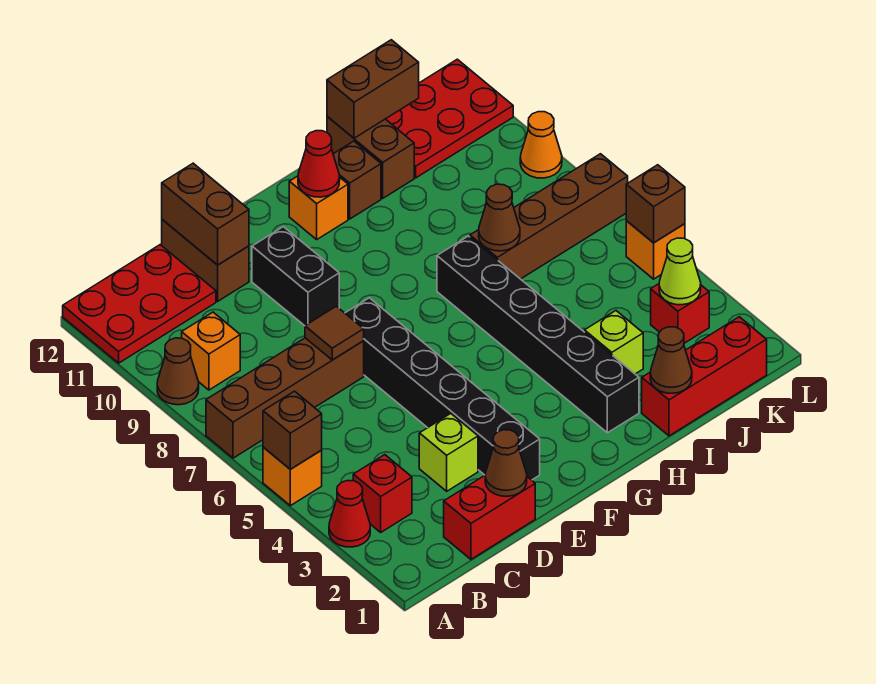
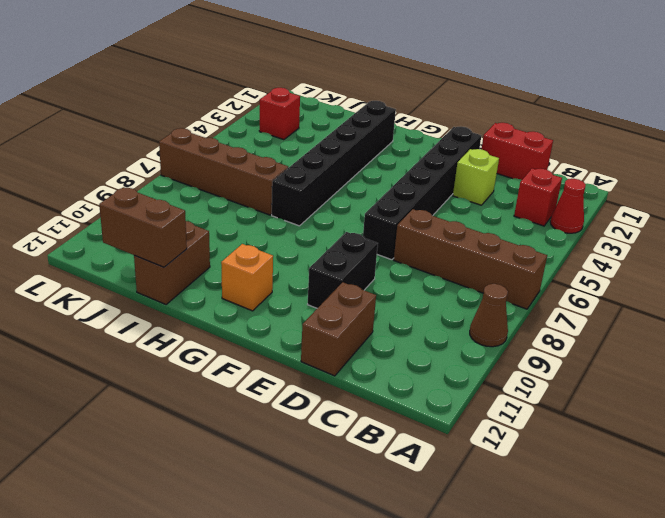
none -> orange 1x1 brick [263,447,322,506]
none -> red 2x3 plate [63,245,216,363]
none -> orange 1x1 brick [182,312,240,390]
none -> brown 1x1 brick [333,141,381,219]

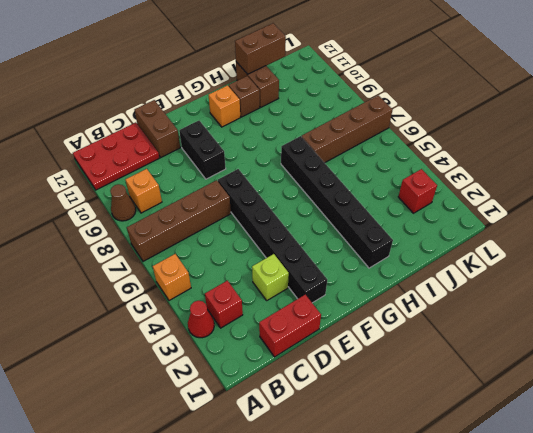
none -> red 1x3 brick [642,317,767,436]
none -> lime 1x1 brick [585,311,643,374]
none -> red 2x3 plate [386,59,513,178]
none -> orange 1x1 brick [626,221,685,279]

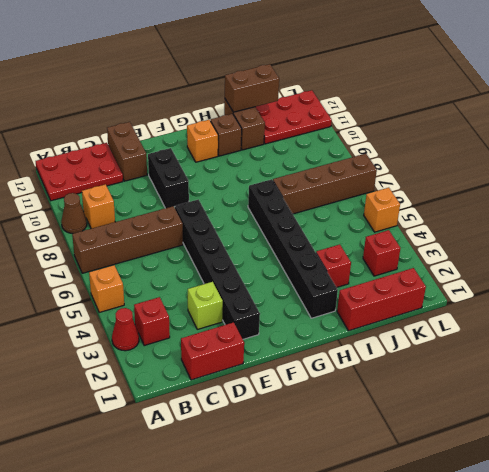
red 1x1 brick [316,244,351,287] -> lime 1x1 brick [585,311,643,374]
none -> orange 1x1 cone [520,112,562,178]
none -> brown 1x1 brick [263,391,322,469]
none -> brown 1x1 cone [485,430,527,496]
none -> brown 1x1 tile [305,306,364,360]

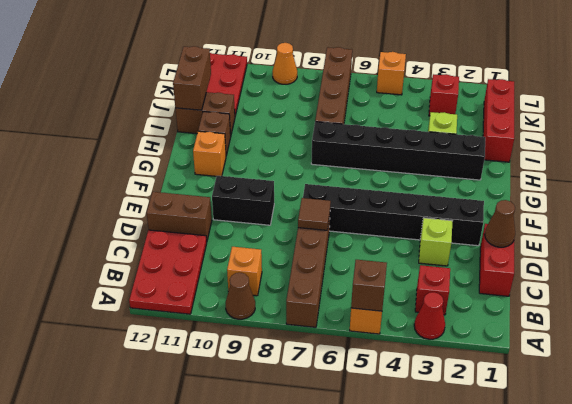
none -> brown 1x2 brick [162,163,249,265]
none -> red 1x1 cone [298,131,340,197]
none -> brown 1x1 cone [650,327,692,393]
none -> brown 1x1 cone [479,184,520,251]

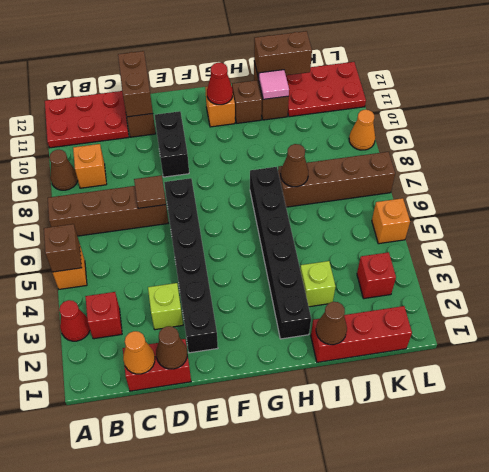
orange 1x1 cone [123,331,155,374] -> none
pink 1x1 tile [258,70,289,99] -> none
none -> lime 1x1 cone [659,238,701,305]
none -> brown 1x1 brick [626,165,685,243]

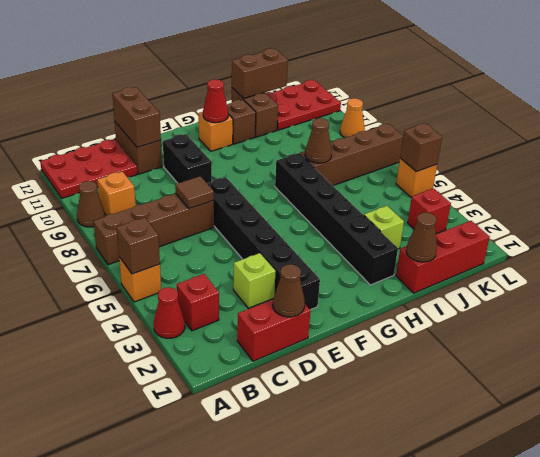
none -> lime 1x1 cone [659,238,701,305]

